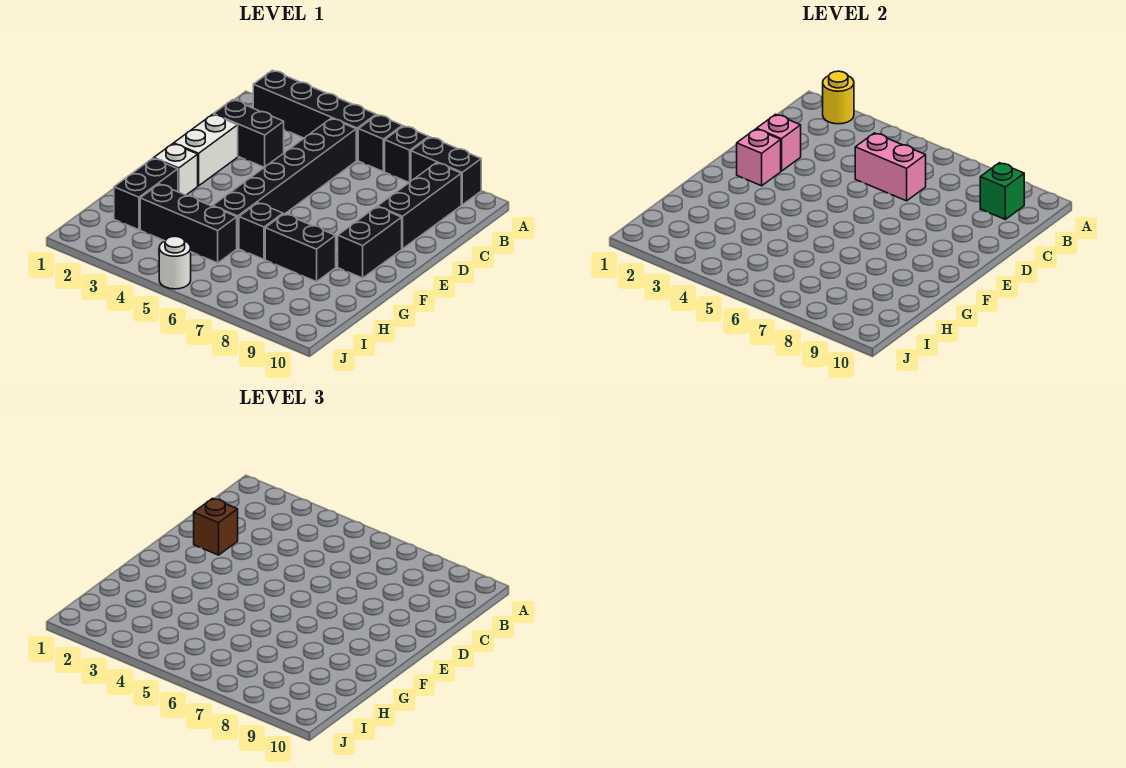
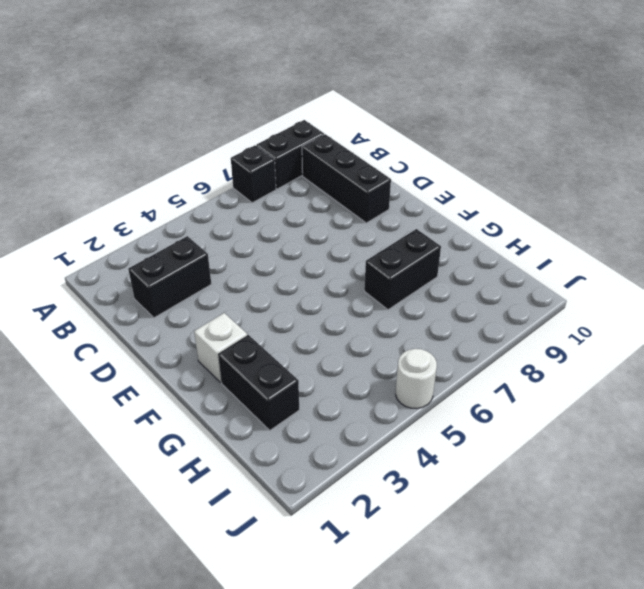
none -> black 1x4 brick [253,70,376,160]
none -> black 1x1 brick [358,115,402,171]
none -> black 1x6 brick [213,118,356,248]

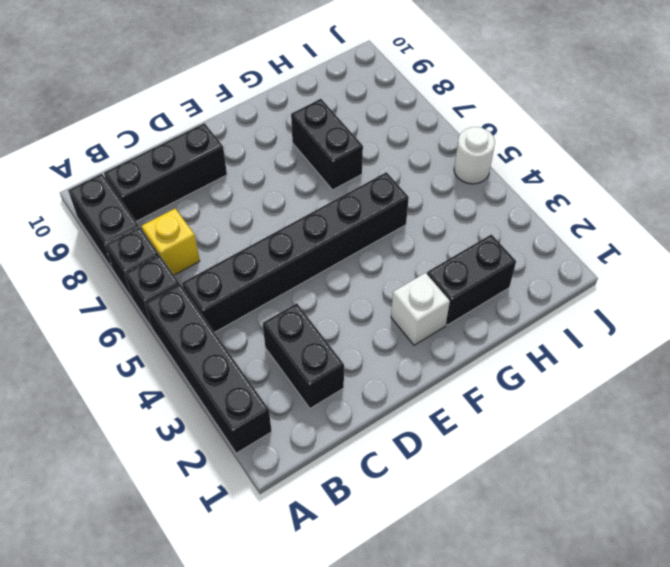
yellow 1x1 brick [142,209,200,275] -> none
none -> white 1x2 brick [174,114,238,186]
none -> black 1x2 brick [338,207,402,278]
none -> black 1x1 brick [239,203,283,259]

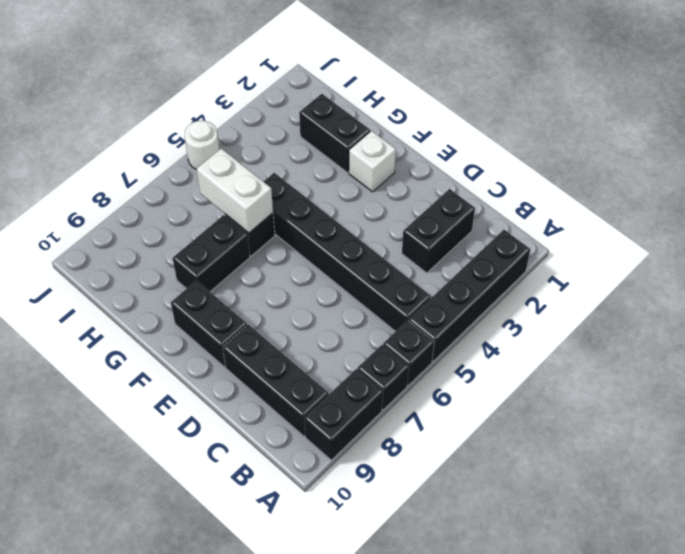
white 1x2 brick [197,148,273,233] -> white 1x2 brick moved to [174,114,238,186]
none -> black 1x3 brick [140,184,237,263]
none -> yellow 1x1 round brick [823,71,854,124]
none -> green 1x1 brick [980,163,1024,219]

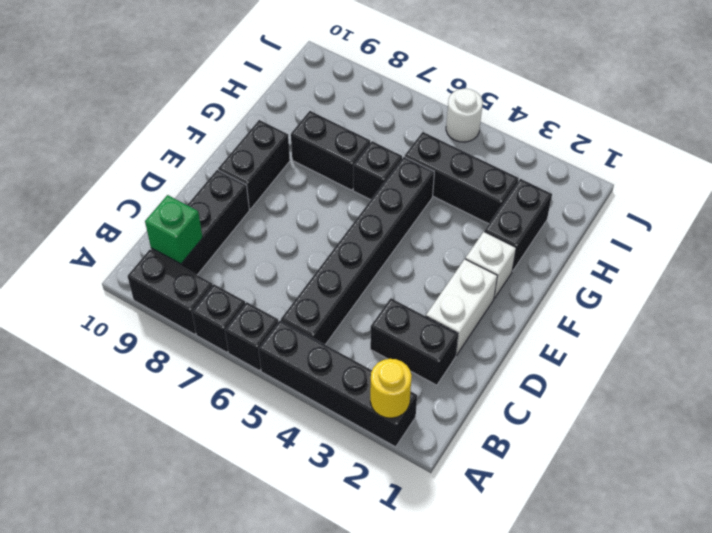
none -> pink 1x2 brick [855,133,926,201]
none -> pink 1x1 brick [757,114,801,171]
none -> pink 1x1 brick [737,129,781,186]

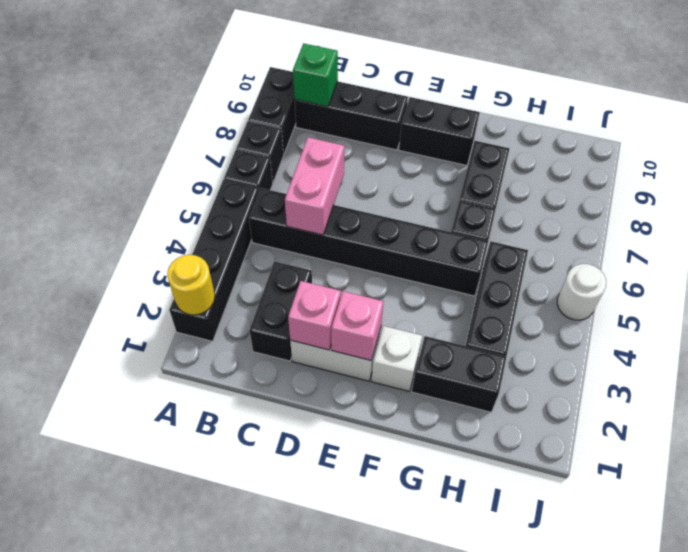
none -> brown 1x1 brick [194,498,238,555]

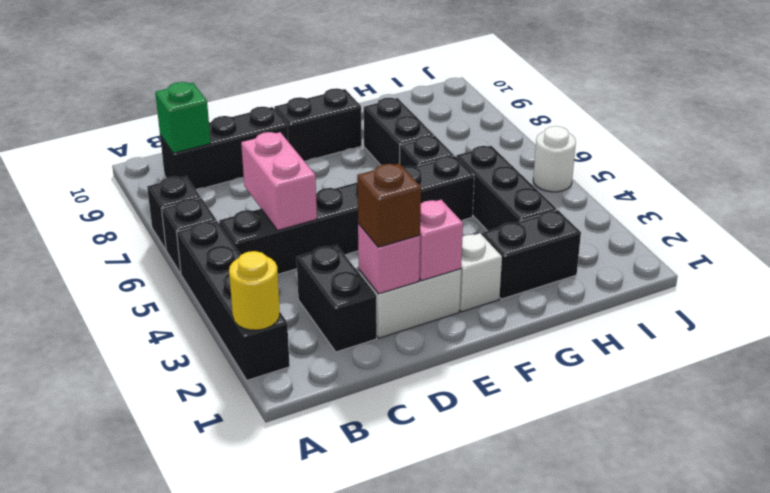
none -> black 1x2 brick [411,137,481,205]

